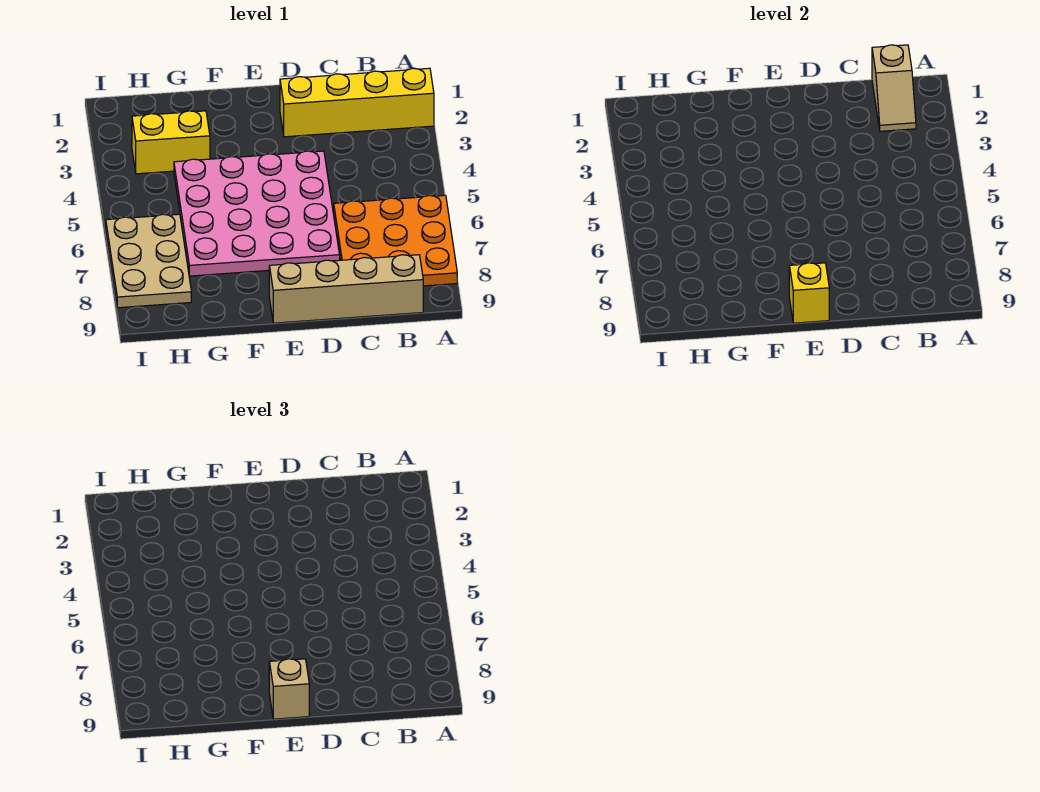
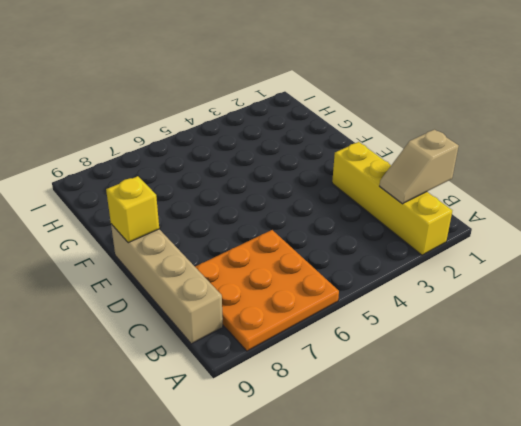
none -> pink 4x4 plate [174,151,340,276]
none -> yellow 1x2 brick [132,111,210,174]

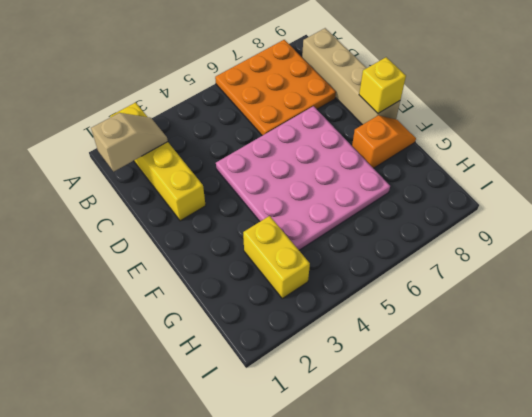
orange 1x2 slope [352,115,416,168] -> none
none -> tan 2x3 plate [106,214,191,308]
none -> tan 1x1 brick [269,659,309,719]

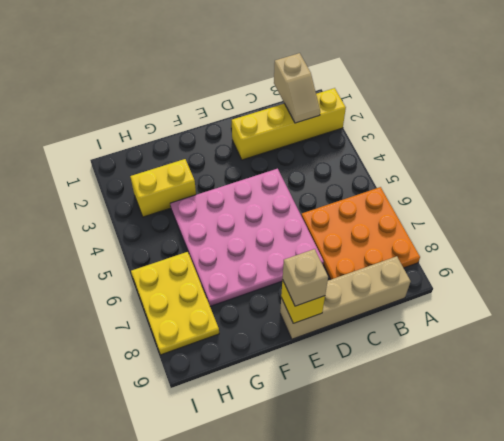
yellow 2x3 plate [131,252,219,355] -> tan 2x3 plate [106,214,191,308]

